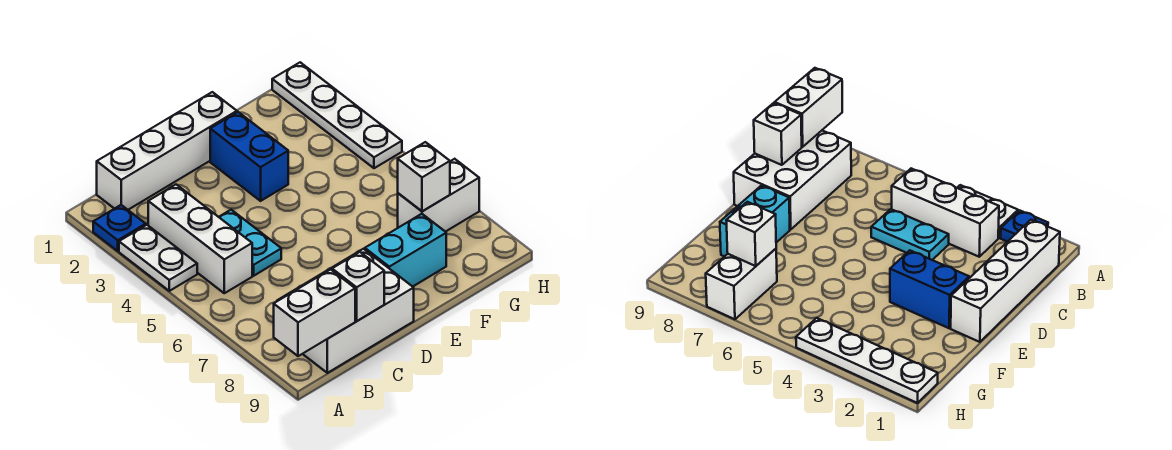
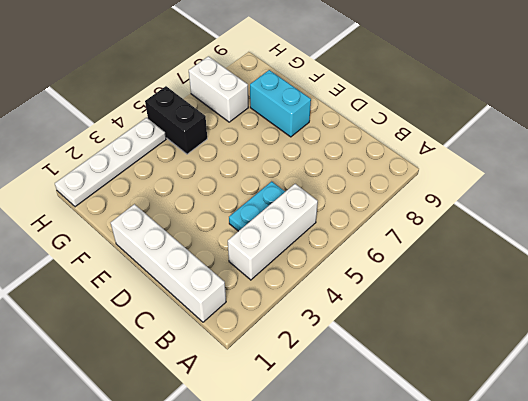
black 1x2 brick [145,86,207,154] -> none
none -> blue 1x1 plate [93,205,146,251]
none -> white 1x2 plate [119,225,197,291]
none -> white 2x3 brick [277,249,414,373]

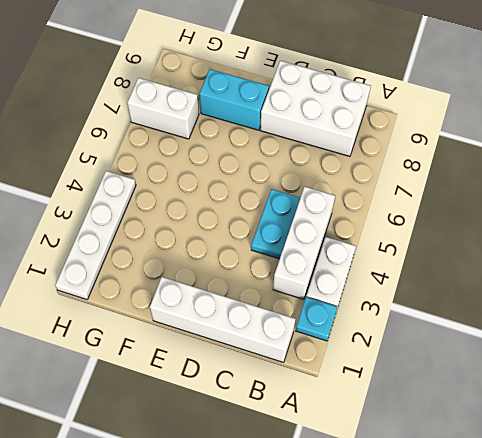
cyan 1x1 plate [296,297,338,341] -> blue 1x1 plate [93,205,146,251]
none -> blue 1x2 brick [210,112,288,201]
none -> white 1x2 brick [274,269,355,356]
none -> white 1x1 brick [332,252,384,321]

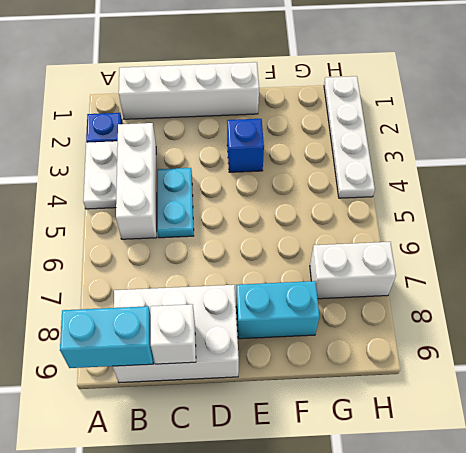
cyan 1x2 brick [60,306,153,368] -> white 1x2 brick [274,269,355,356]
blue 1x1 brick [227,119,264,172] -> blue 1x2 brick [210,112,288,201]
none -> white 1x1 brick [398,142,450,211]

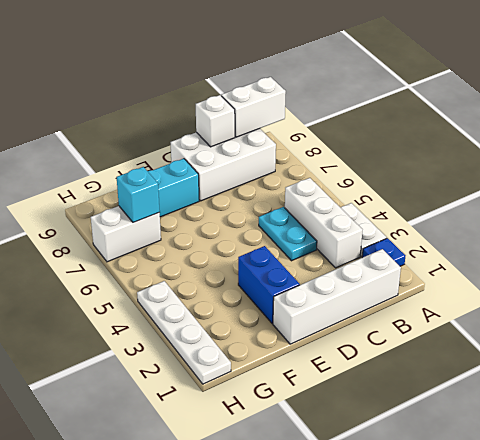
cyan 1x1 brick [117,167,160,223] -> white 1x1 brick [398,142,450,211]

